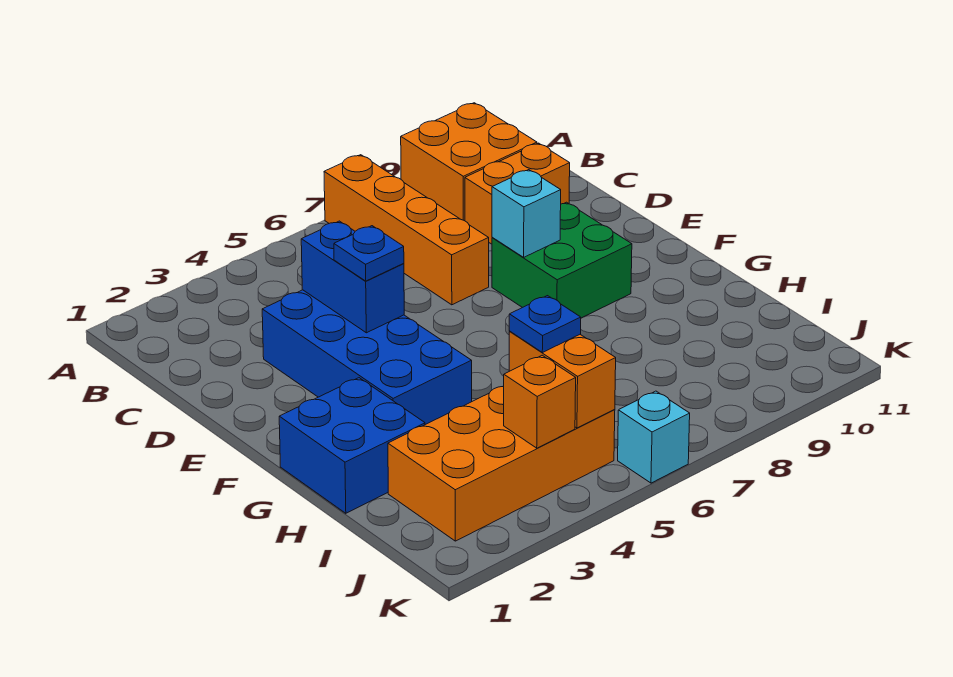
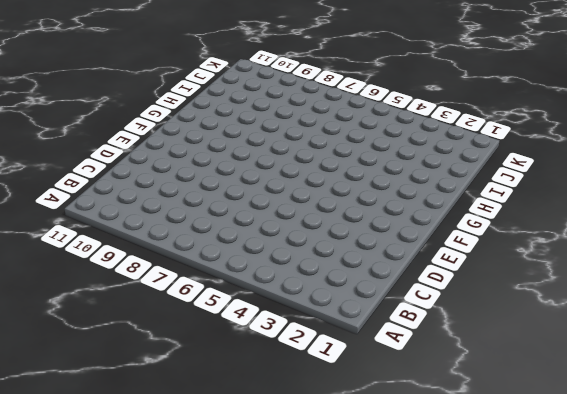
none -> orange 1x4 brick [324,155,489,305]
none -> orange 2x2 brick [401,103,537,221]
none -> orange 1x2 brick [465,143,570,244]

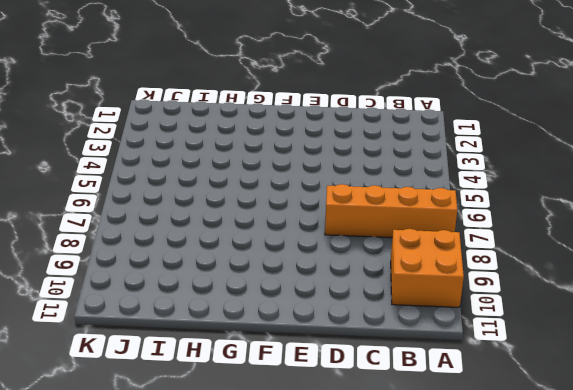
none -> orange 1x2 brick [465,143,570,244]
none -> blue 2x4 brick [262,290,472,425]
none -> green 2x2 brick [492,202,632,318]

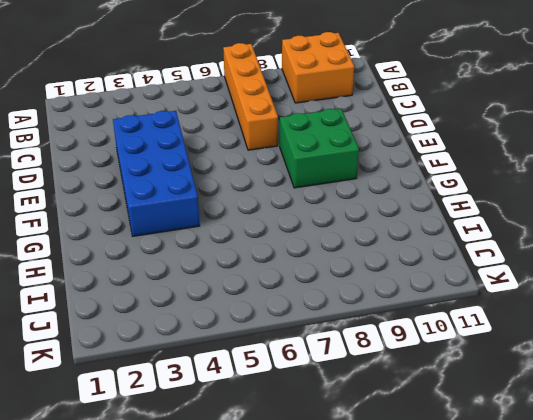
none -> orange 1x2 brick [465,143,570,244]
none -> blue 2x2 brick [279,378,425,513]
none -> orange 2x4 brick [388,386,615,541]

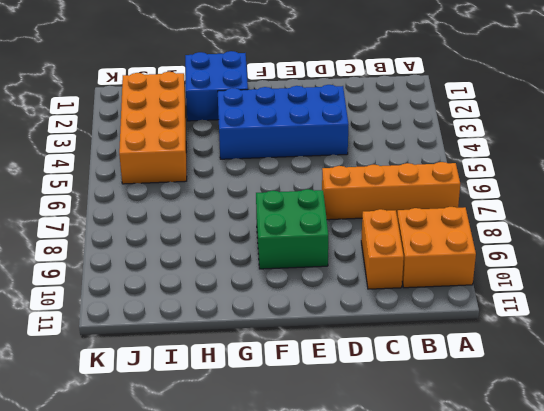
none -> cyan 1x1 brick [618,391,690,483]
none -> blue 1x2 brick [301,221,404,333]
none -> cyan 1x1 brick [492,170,561,258]

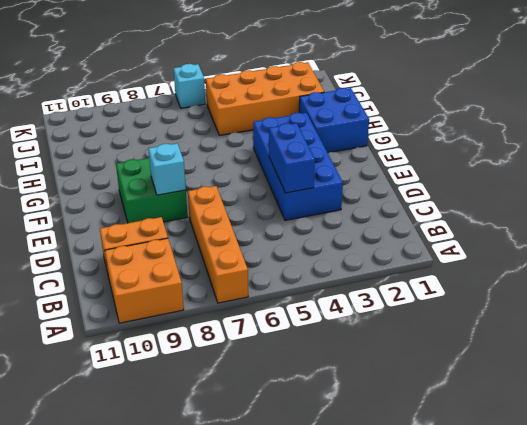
none -> orange 1x2 brick [509,332,616,428]
none -> orange 1x1 brick [504,355,576,448]
none -> blue 1x1 plate [334,226,404,281]

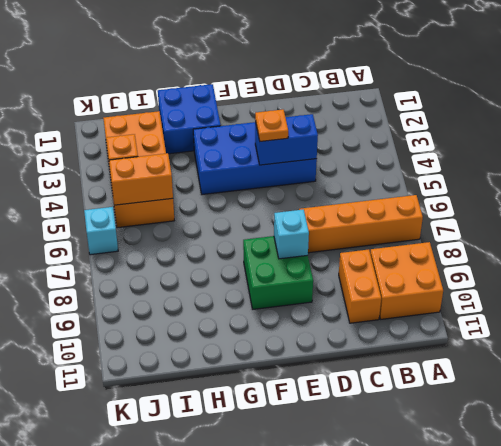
orange 1x1 plate [255,109,288,141] -> blue 1x1 plate [334,226,404,281]
none -> blue 1x1 plate [509,296,581,353]

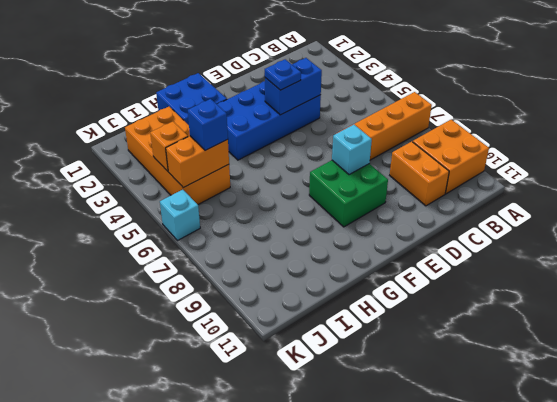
blue 1x1 brick [188,99,228,150] -> blue 1x1 plate [509,296,581,353]

